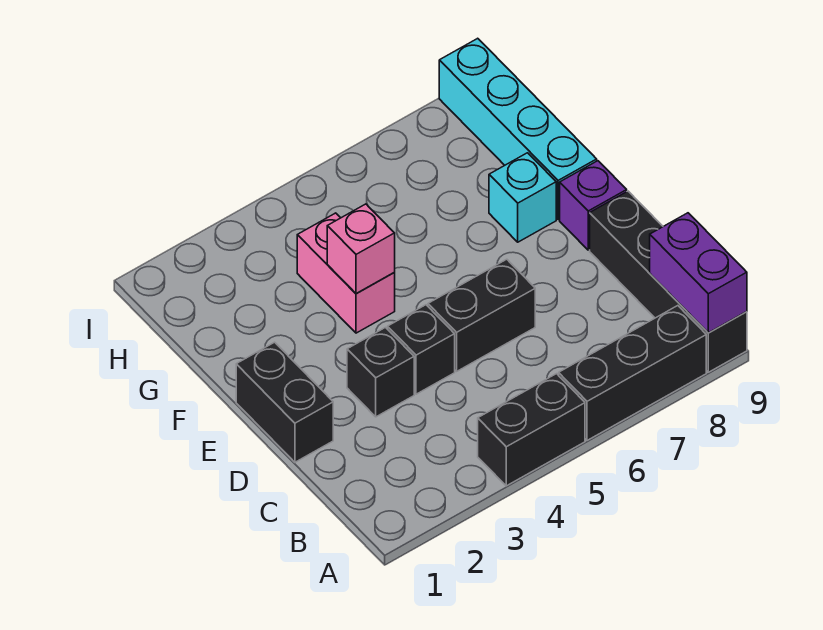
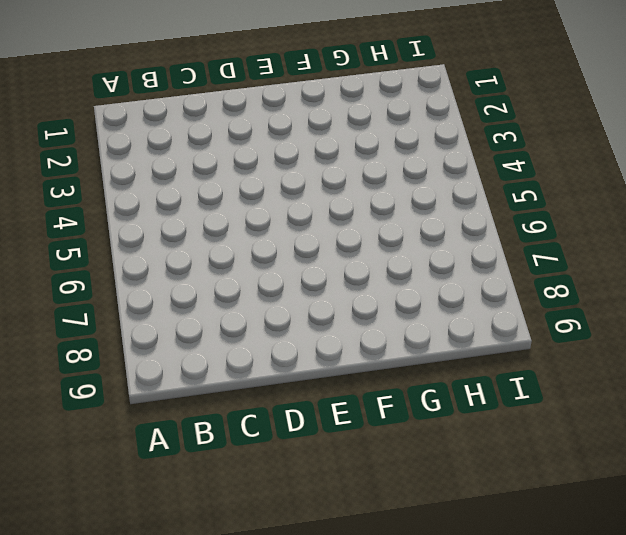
none -> black 1x2 brick [478,374,585,486]
none -> black 1x3 brick [559,306,706,440]
none -> black 1x4 brick [590,191,747,372]

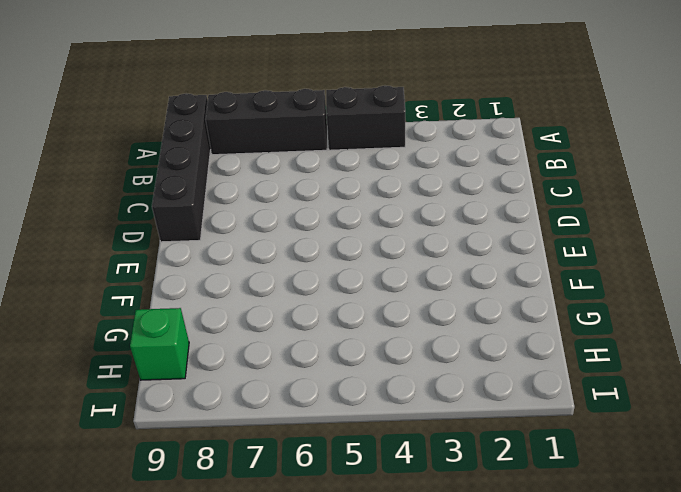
green 1x1 brick [130,308,189,380] -> cyan 1x4 brick [439,38,597,220]
none -> black 1x2 brick [236,342,333,462]
none -> black 1x1 brick [347,328,414,417]
none -> black 1x1 brick [388,305,455,394]

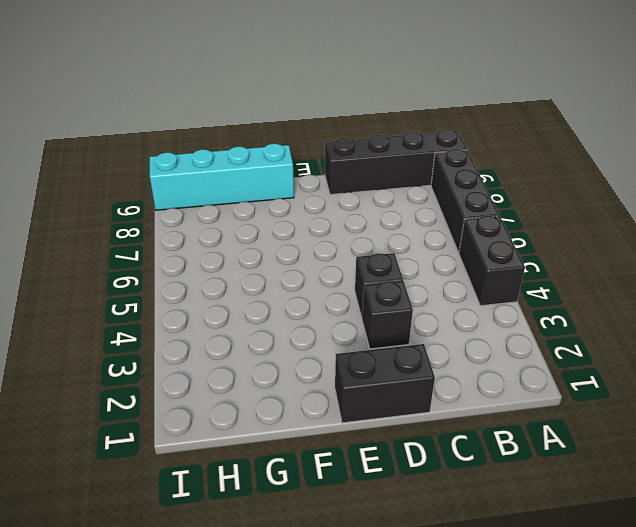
none -> black 1x2 brick [428,259,535,371]
none -> purple 1x1 brick [560,161,627,250]
none -> pink 1x2 brick [297,213,395,333]

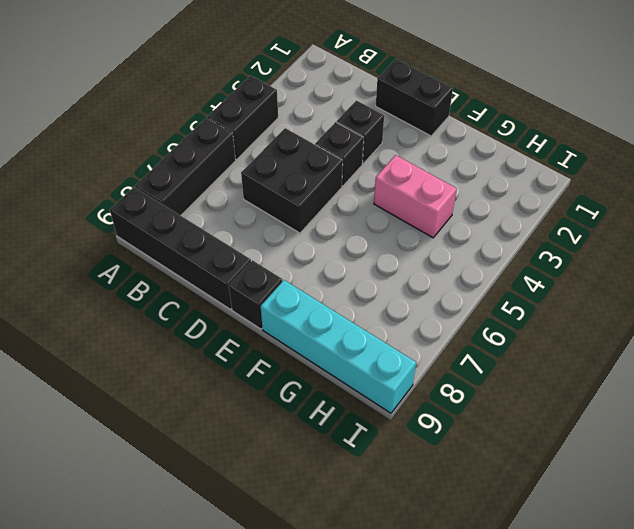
black 2x2 brick [241,128,343,233] -> black 1x2 brick [428,259,535,371]
black 1x1 brick [229,260,282,329] -> purple 1x1 brick [560,161,627,250]
none -> cyan 1x1 brick [489,153,556,242]
none -> purple 1x2 brick [650,213,747,333]
none -> pink 1x1 brick [327,204,395,294]

